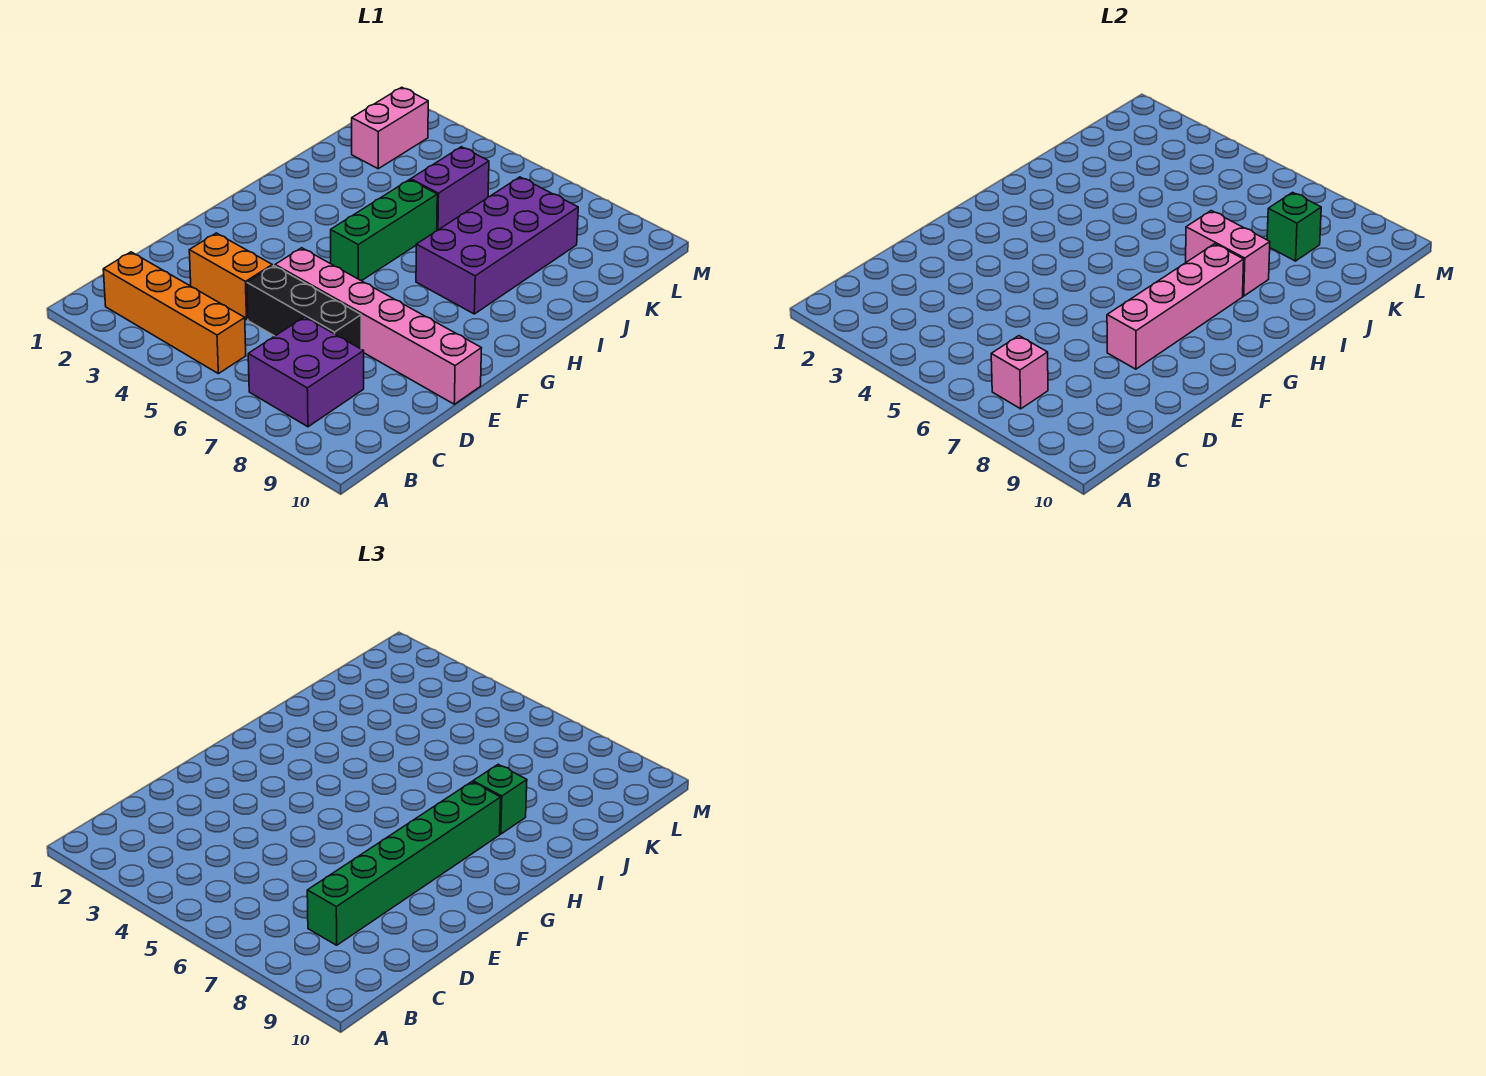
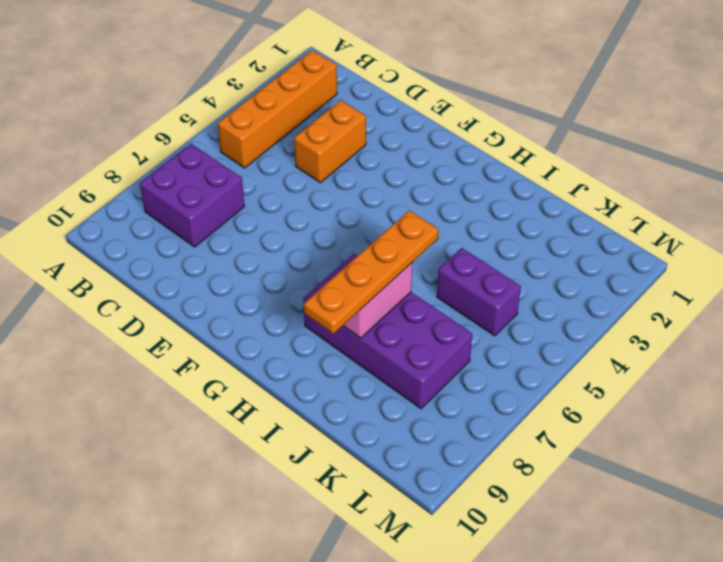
orange 1x4 plate [304,210,438,334] -> green 1x1 brick [473,764,527,834]
none -> black 1x3 brick [247,266,361,349]
none -> pink 1x6 brick [275,248,482,404]
none -> green 1x3 brick [331,180,437,281]

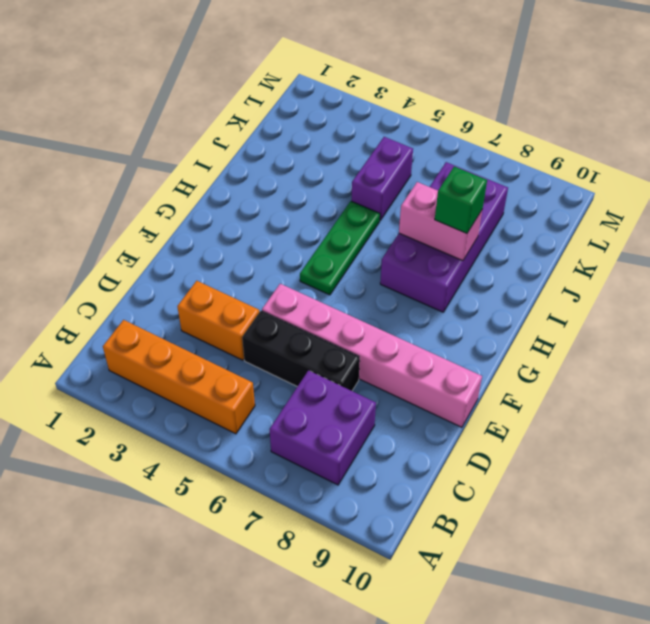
green 1x3 plate [300,201,380,295] -> green 1x3 brick [331,180,437,281]
none -> pink 1x2 brick [352,87,428,169]
none -> pink 1x1 brick [991,336,1048,409]
none -> pink 1x4 brick [1107,244,1244,369]

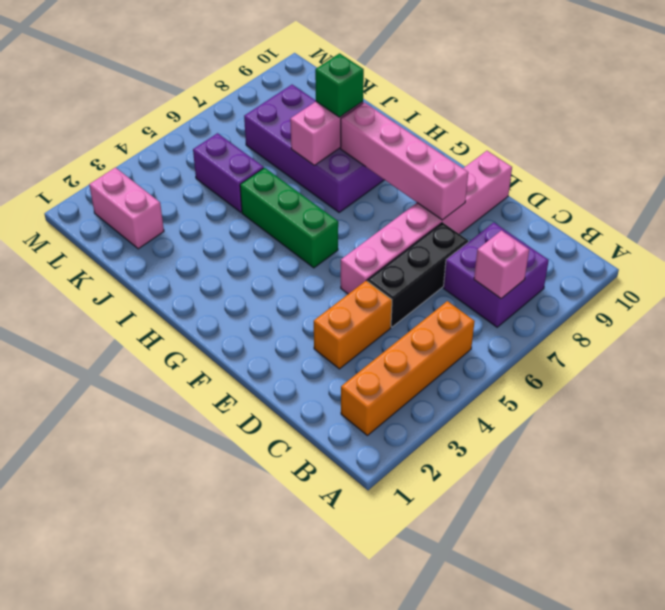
none -> green 1x1 brick [1267,192,1321,261]
none -> green 1x6 brick [307,782,501,945]

